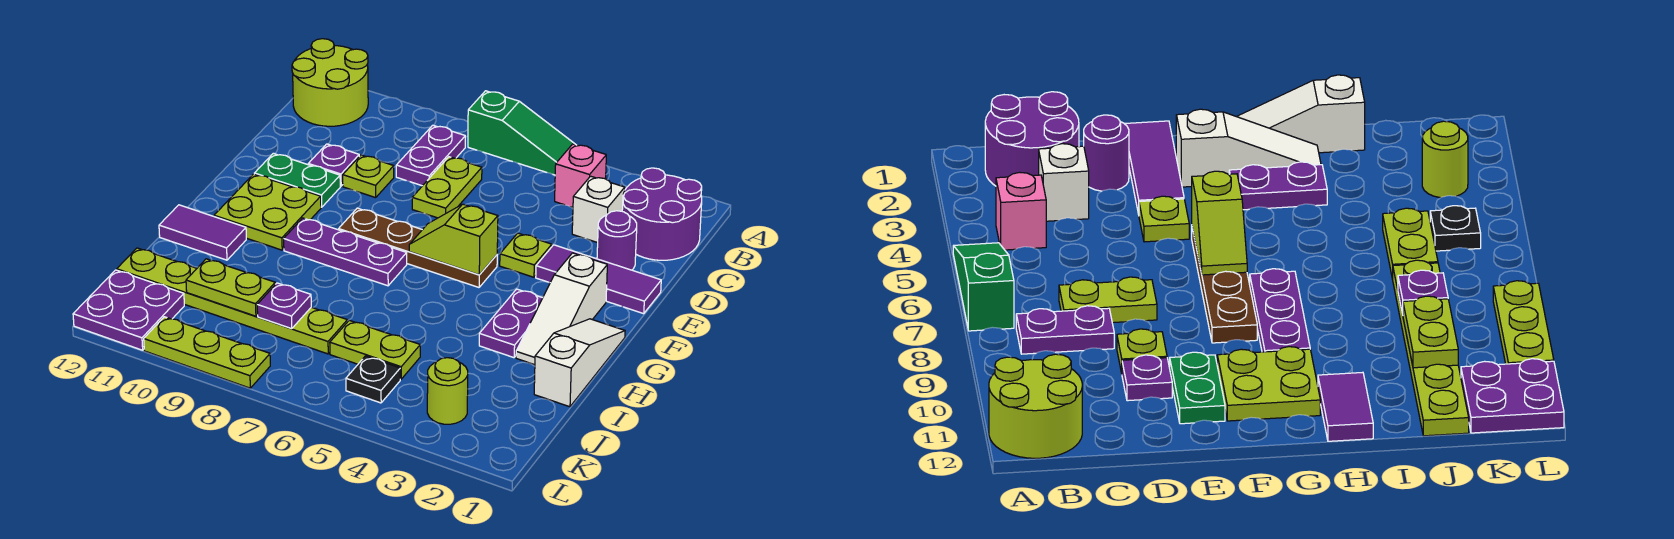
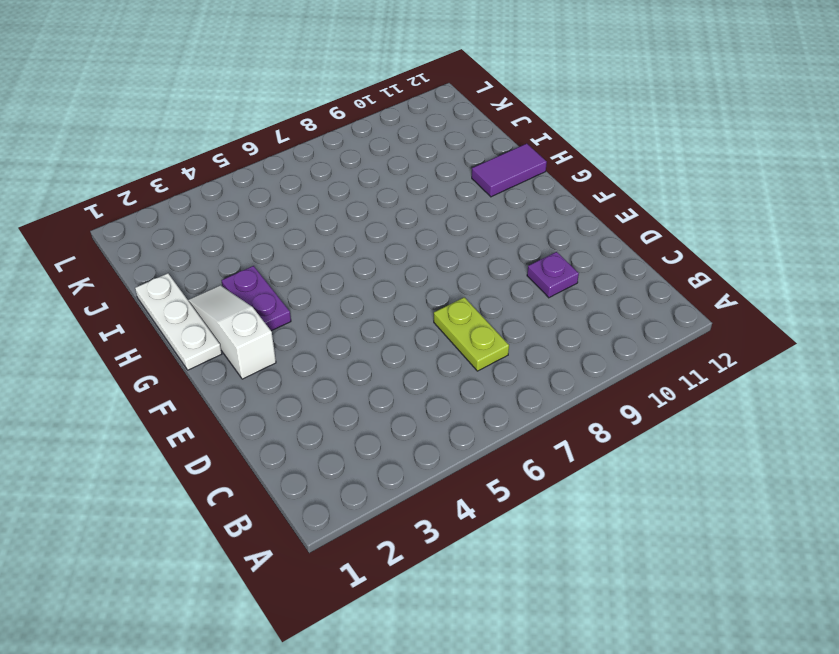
white 1x3 plate [135,273,222,370] -> white 1x3 slope [534,319,625,407]
none -> green 1x3 slope [468,91,576,175]
none -> lime 2x2 round brick [292,39,368,126]
none -> purple 2x2 round brick [622,168,702,260]

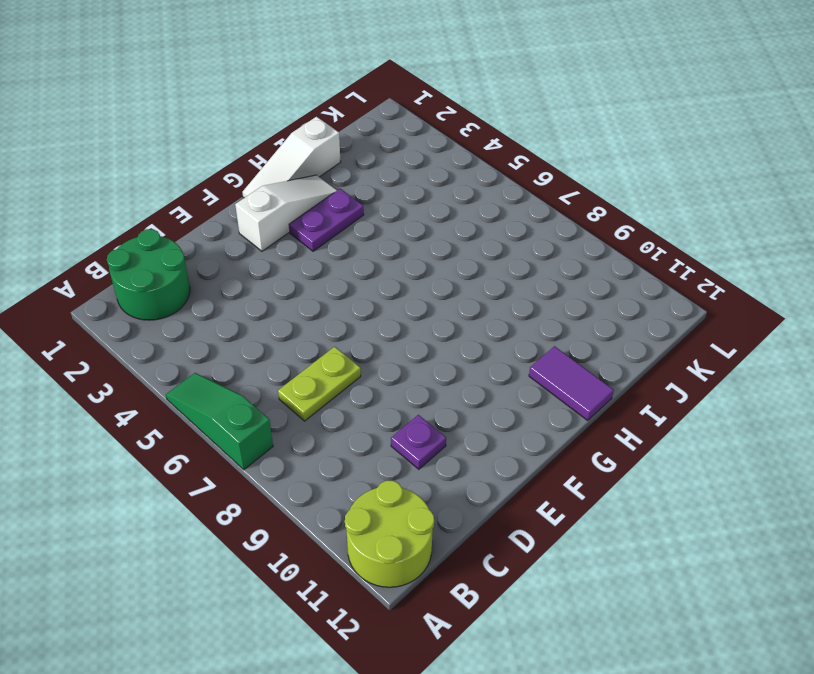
green 2x2 round brick [107,229,190,320] -> purple 2x2 round brick [622,168,702,260]
none -> pink 1x1 brick [555,144,606,207]
none -> purple 1x2 plate [396,125,465,186]
none -> white 1x1 brick [572,176,625,243]

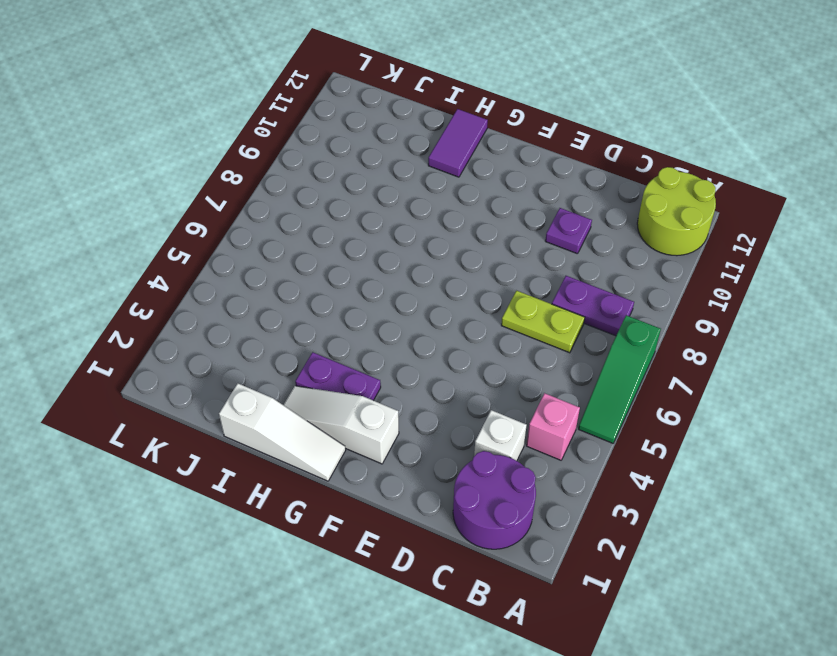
none -> purple 1x1 round brick [597,211,637,270]
none -> lime 1x1 plate [343,155,394,198]
none -> purple 1x3 tile [536,245,661,314]

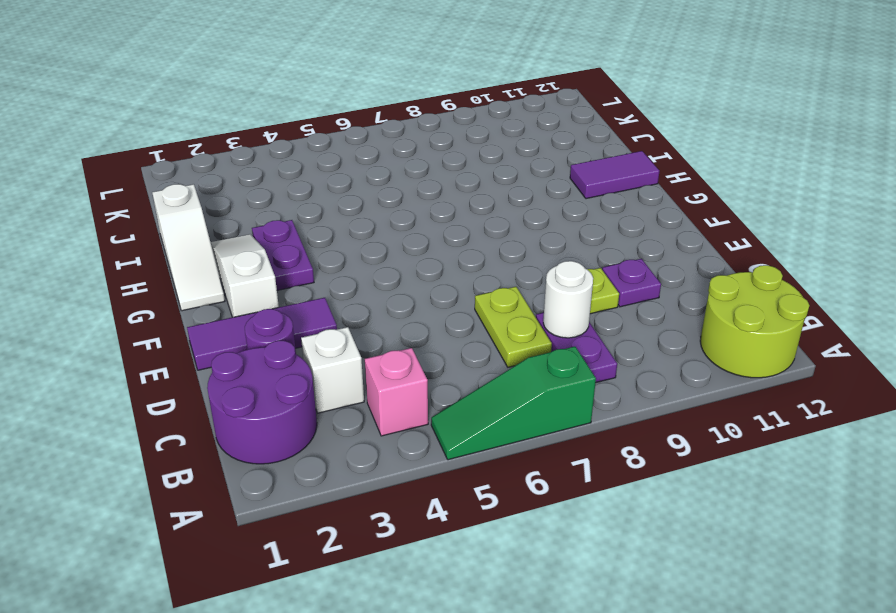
white 1x1 round brick [543,261,593,338] -> none
none -> lime 1x1 plate [500,233,552,277]
none -> green 1x2 plate [254,153,340,207]
none -> brown 1x4 plate [339,208,497,287]

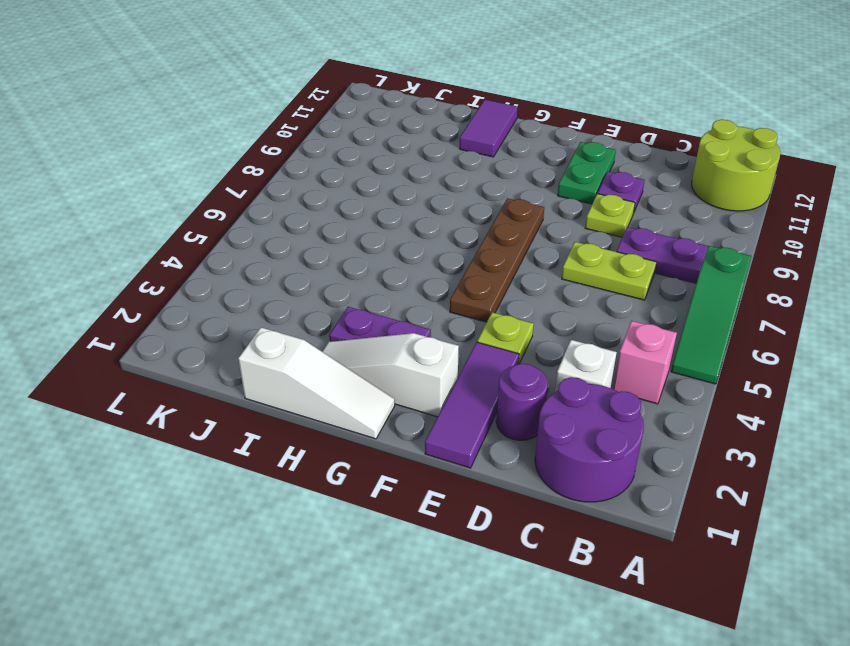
none -> lime 2x2 plate [214,174,321,250]
none -> purple 1x3 plate [284,218,407,286]
none -> lime 1x2 plate [330,320,420,379]

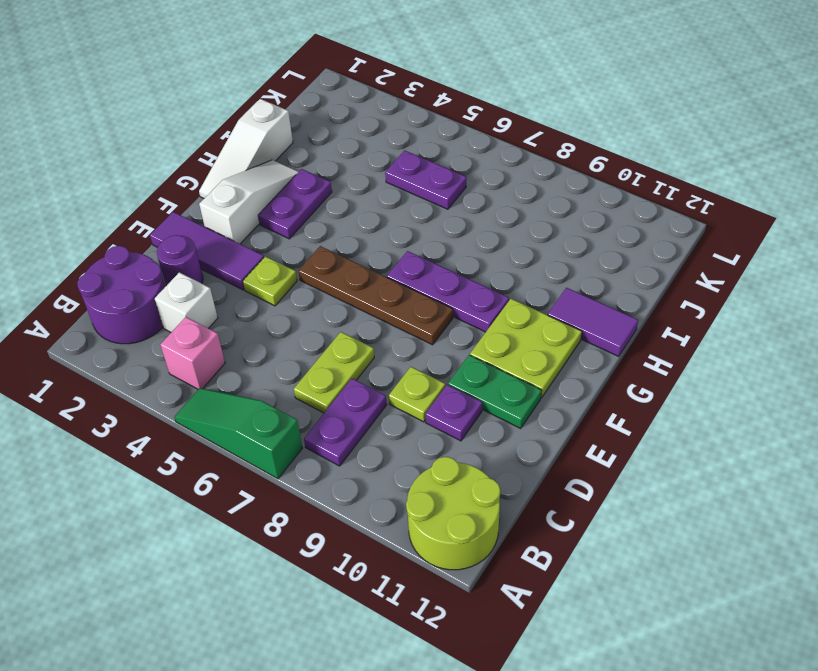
purple 1x2 plate [385,150,467,209] -> lime 1x2 plate [330,320,420,379]
none -> lime 1x6 plate [117,248,347,354]
none -> lime 1x1 round brick [427,358,468,424]
none -> black 1x1 plate [346,356,400,403]

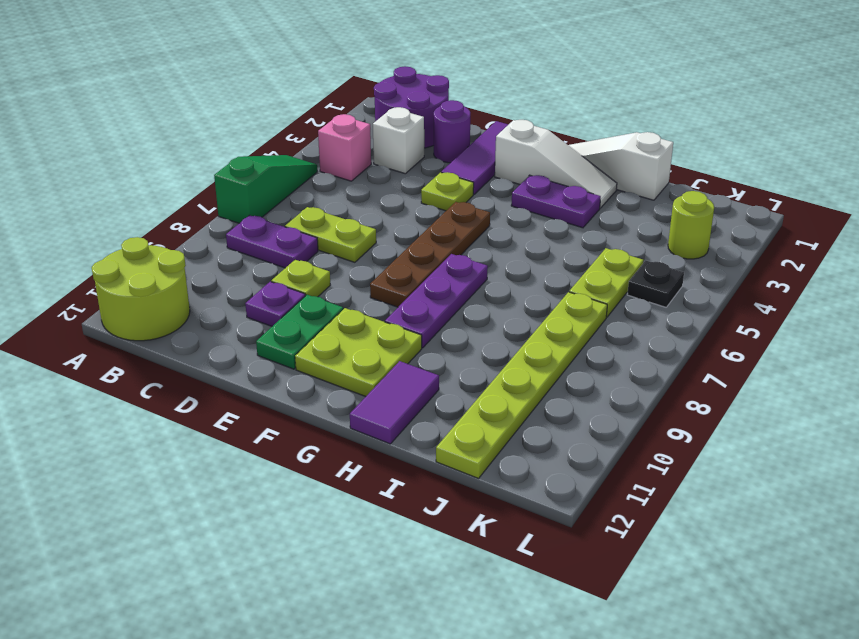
none -> purple 2x2 plate [73,270,184,350]
none -> lime 1x3 plate [144,317,270,388]
none -> lime 1x2 slope [409,204,498,275]

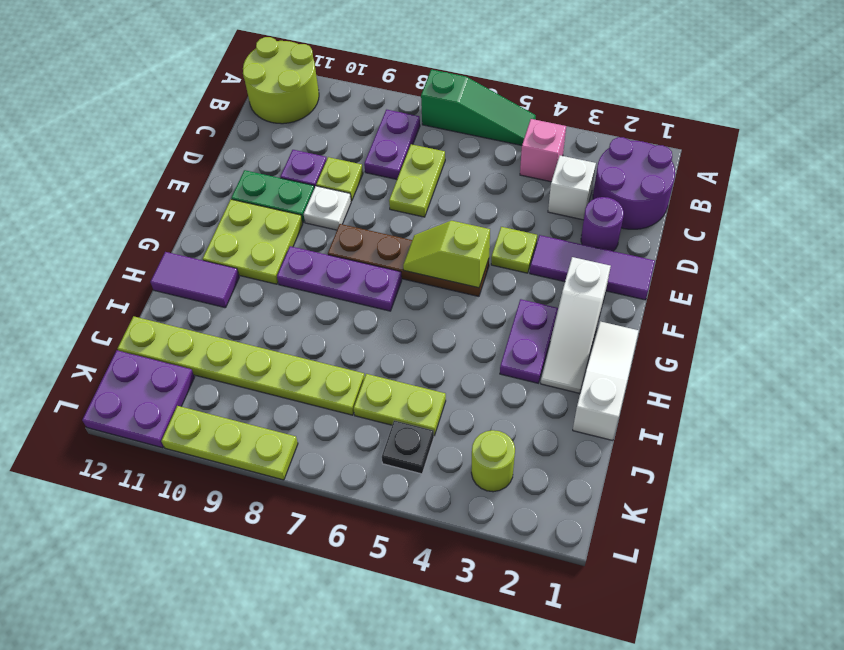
white 1x1 plate [304,186,351,230] -> none
none -> purple 1x1 plate [257,283,311,329]
none -> lime 1x2 plate [186,259,275,316]

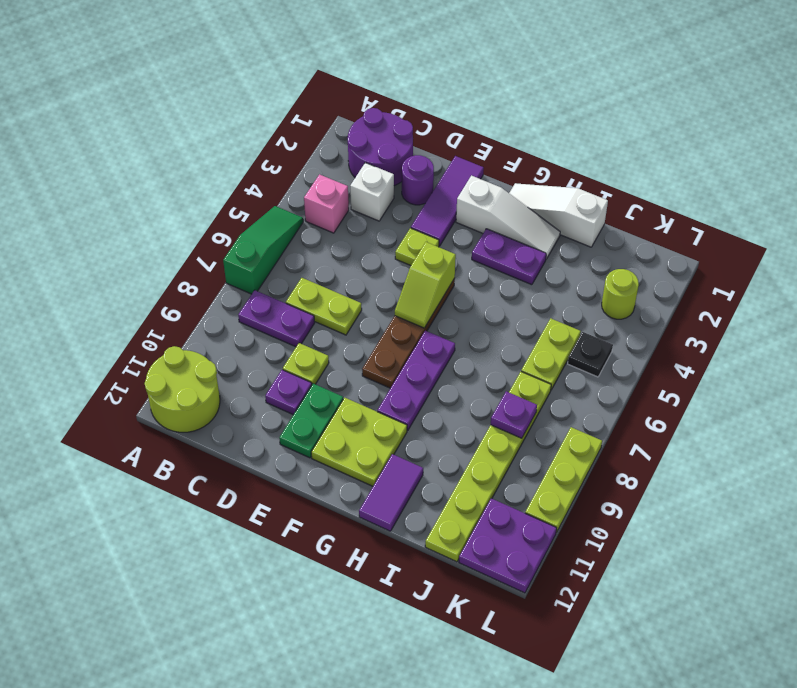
none -> lime 1x2 plate [186,259,275,316]

